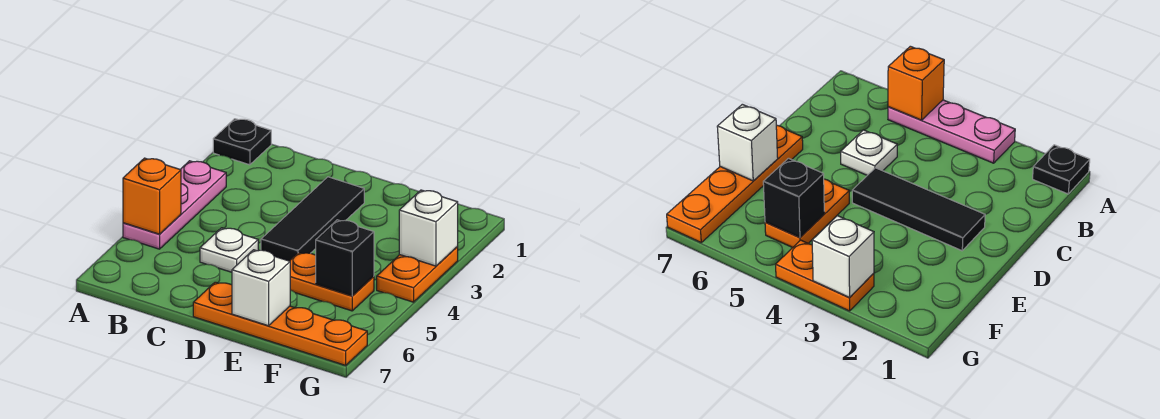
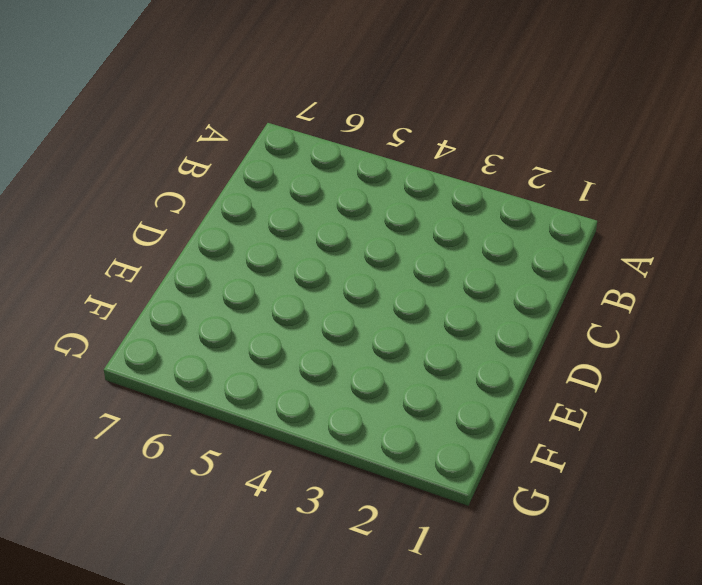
none -> black 1x1 plate [213,119,271,165]
none -> pink 1x3 plate [123,161,226,249]

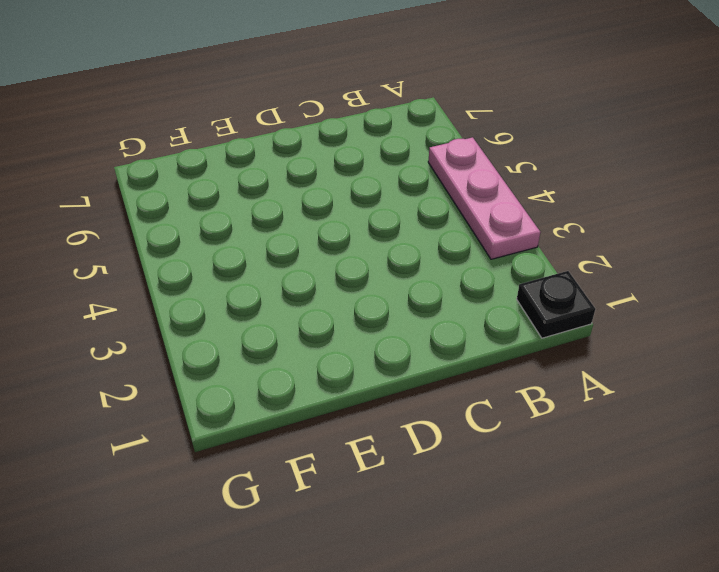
none -> white 1x1 plate [200,228,258,272]
none -> black 1x3 tile [261,177,364,261]

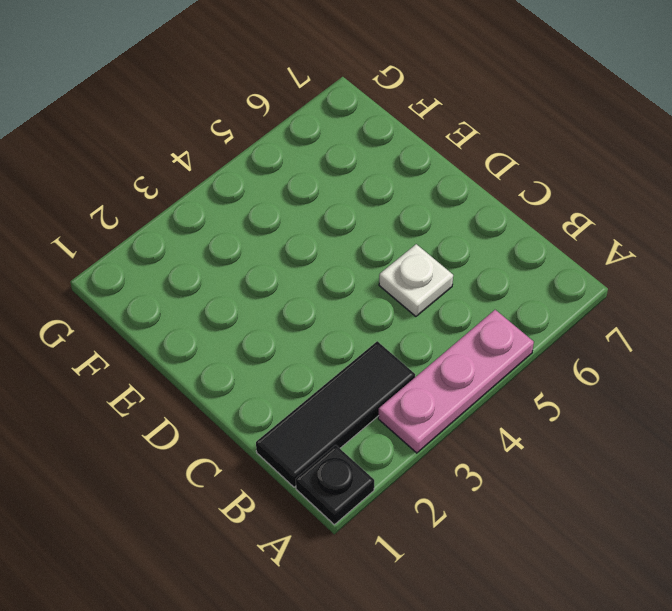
black 1x3 tile [256,341,415,487] -> black 1x3 tile moved to [261,177,364,261]
none -> orange 1x4 plate [193,282,367,365]
none -> orange 1x2 plate [290,252,374,311]

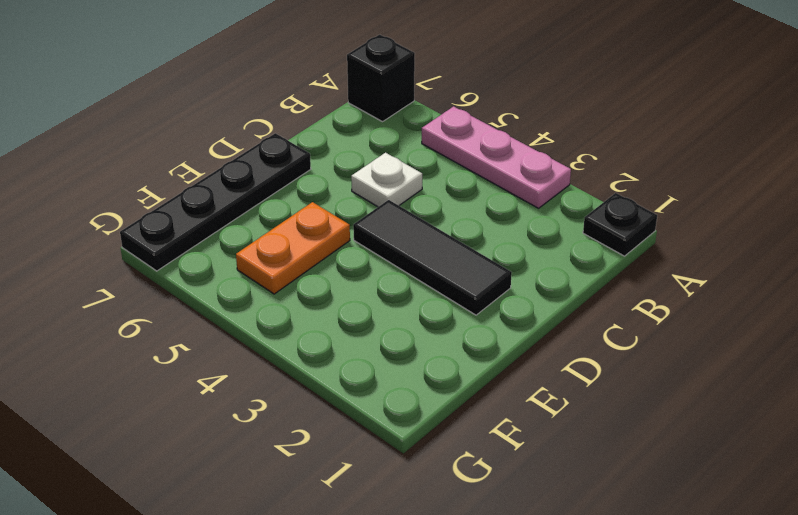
black 1x1 brick [347,35,415,122] -> black 1x1 brick moved to [316,220,374,296]
black 1x4 plate [120,133,311,271] -> orange 1x4 plate [193,282,367,365]
none -> orange 1x2 plate [377,247,458,302]
none -> orange 1x1 brick [123,158,181,234]

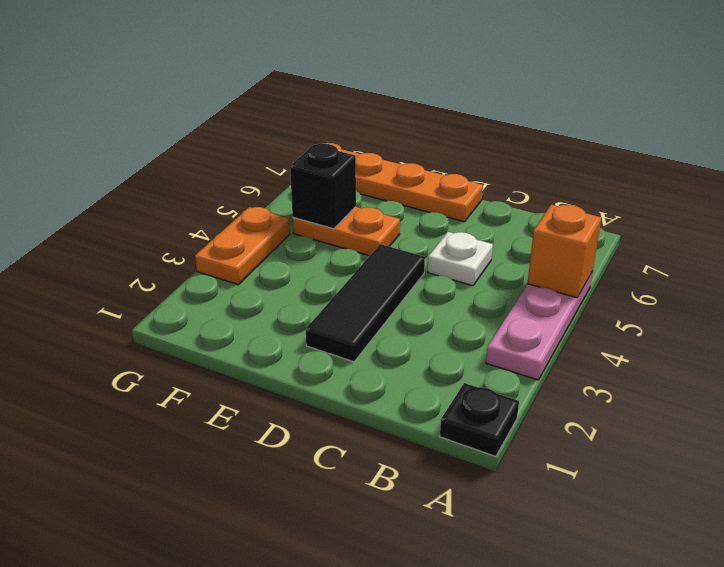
none -> white 1x1 brick [232,250,290,326]
none -> white 1x1 brick [399,190,458,266]

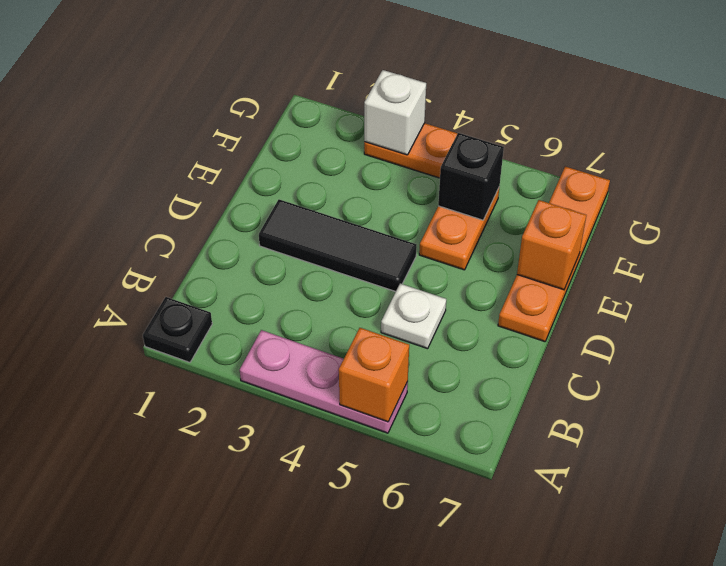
orange 1x1 brick [517,200,586,290] -> white 1x1 brick [232,250,290,326]

